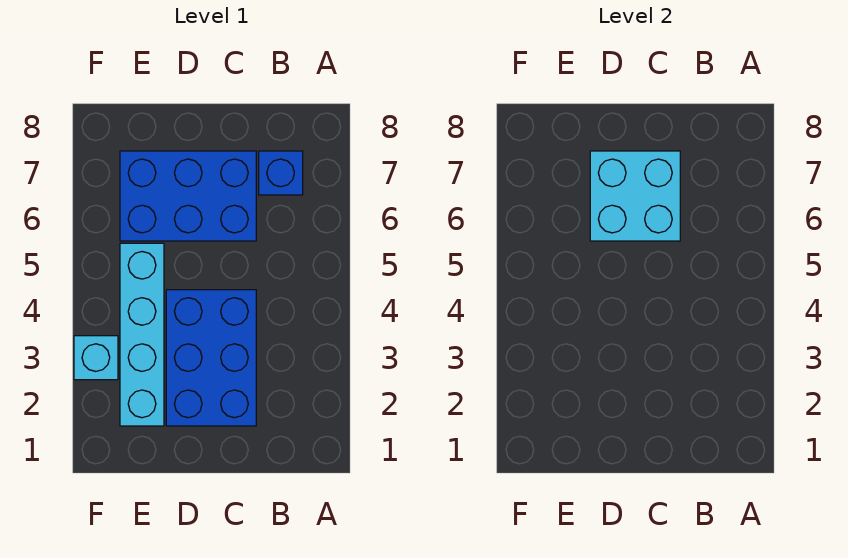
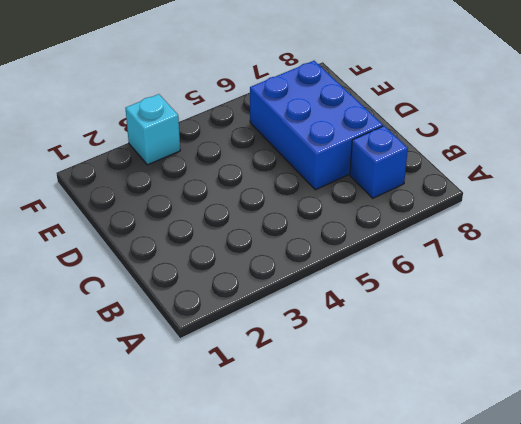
none -> blue 2x3 brick [166,290,256,426]
none -> cyan 1x4 brick [120,243,164,426]

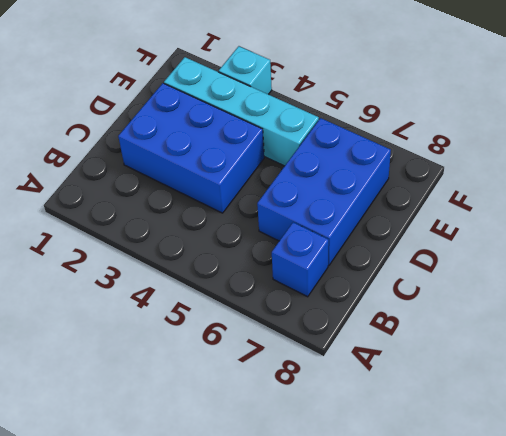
none -> cyan 2x2 brick [590,151,680,241]

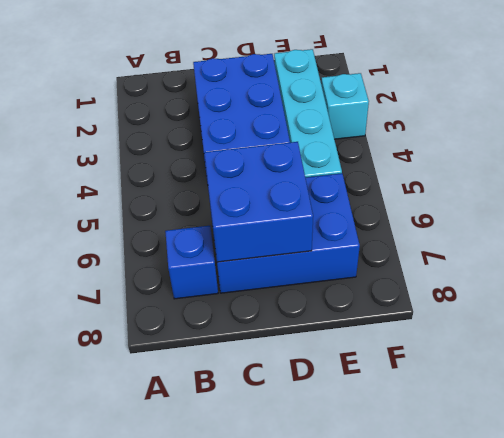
blue 2x2 brick [204,142,313,262] -> cyan 2x2 brick [590,151,680,241]

